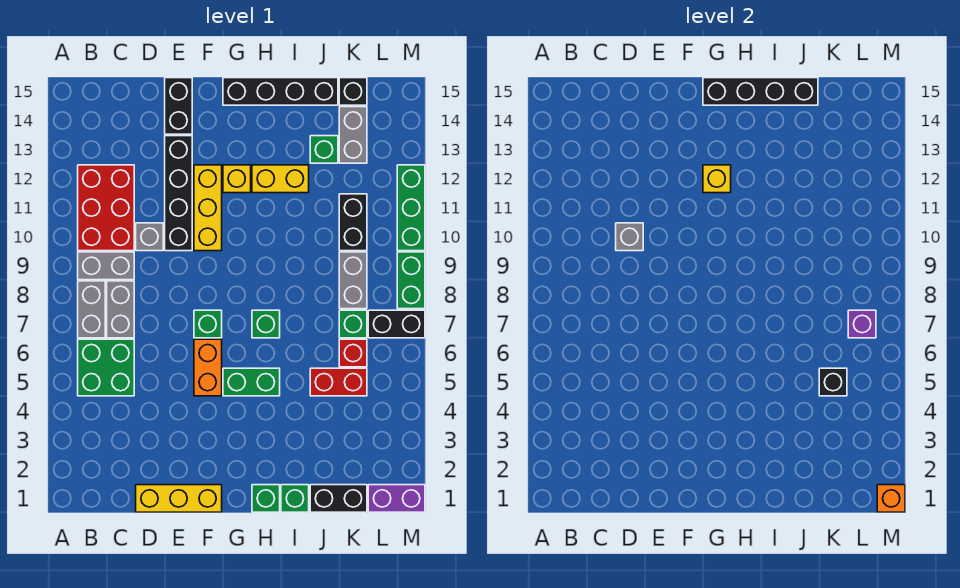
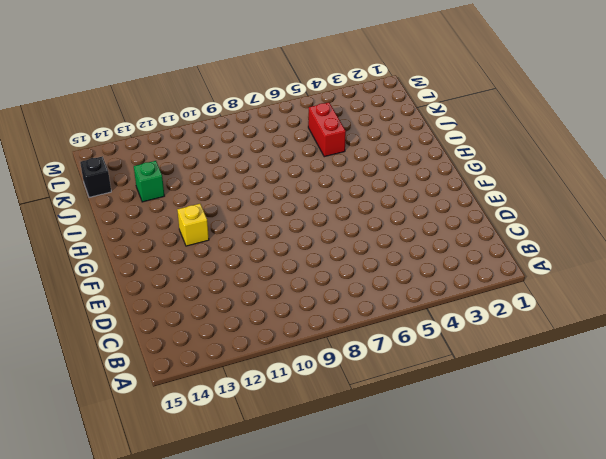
none -> green 2x2 brick [78,339,134,396]
none -> grey 1x2 brick [78,281,105,338]
none -> grey 1x2 brick [78,252,134,280]
none -> red 2x3 brick [78,165,134,251]

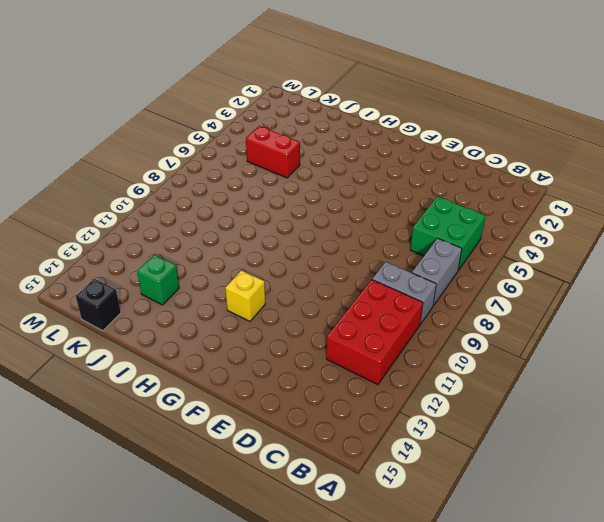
none -> grey 1x2 brick [107,281,134,338]
none -> yellow 1x3 brick [136,485,222,512]
none -> grey 1x1 brick [136,223,163,251]
none -> black 1x4 brick [165,136,192,251]

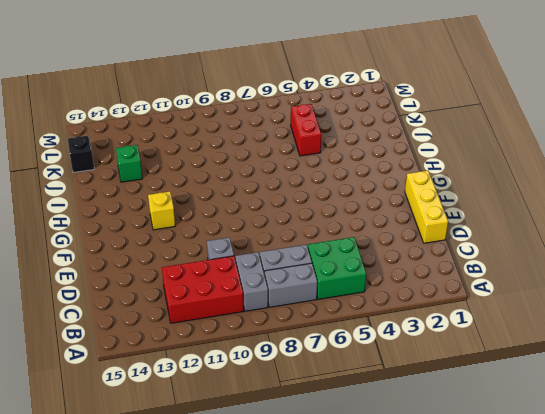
none -> black 1x4 brick [165,136,192,251]
none -> black 1x2 brick [165,78,192,134]
none -> orange 1x2 brick [194,339,222,396]
none -> green 1x1 brick [194,310,222,338]

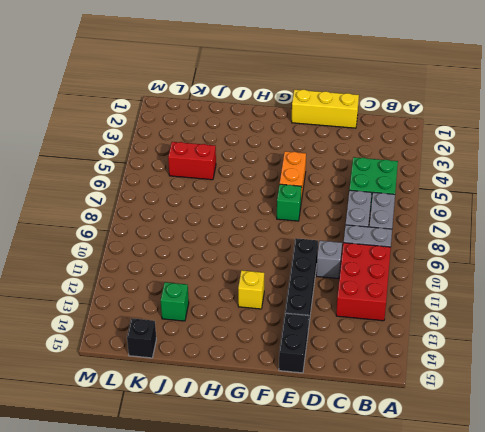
none -> yellow 1x3 brick [194,165,222,251]
none -> green 1x2 brick [223,368,280,396]
none -> black 1x4 brick [223,78,338,105]
none -> green 1x1 brick [252,485,280,512]

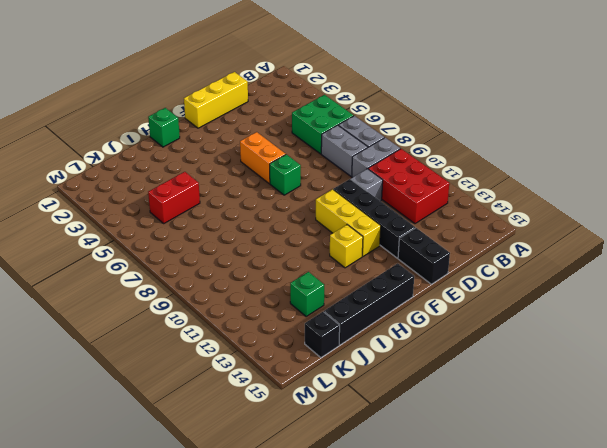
none -> green 1x2 brick [223,368,280,396]
none -> green 1x1 brick [252,310,280,338]
none -> yellow 1x2 brick [252,165,309,193]
none -> green 1x1 brick [281,485,309,512]

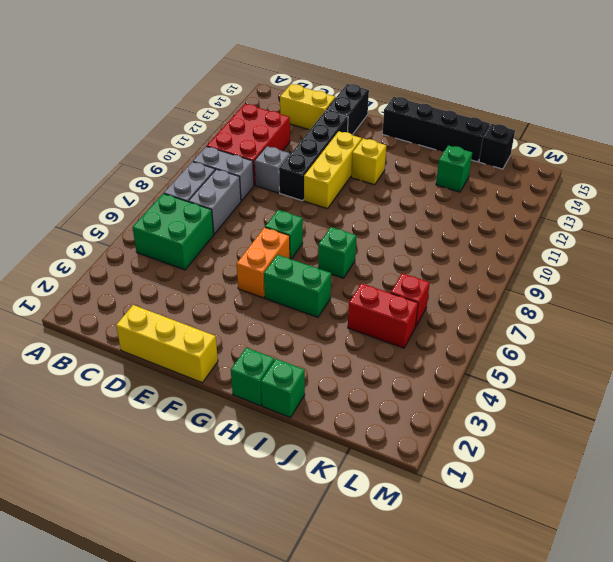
yellow 1x2 brick [280,84,335,130] -> yellow 1x2 brick moved to [252,165,309,193]
none -> black 1x2 brick [310,485,367,512]
none -> green 1x1 brick [339,310,367,338]
none -> grey 1x2 brick [339,252,367,309]
none -> black 1x2 brick [339,194,367,251]

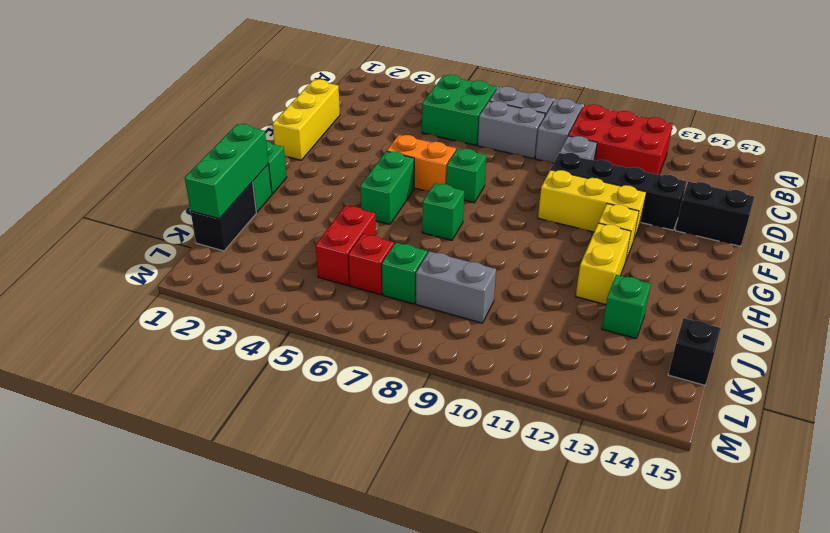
green 1x3 brick [185,124,268,219] -> green 1x3 brick turned to [397,165,425,251]
none -> black 1x4 brick [223,78,338,105]
none -> black 1x2 brick [339,194,367,251]
none -> grey 1x2 brick [339,107,367,163]
none -> purple 1x2 brick [368,485,425,512]

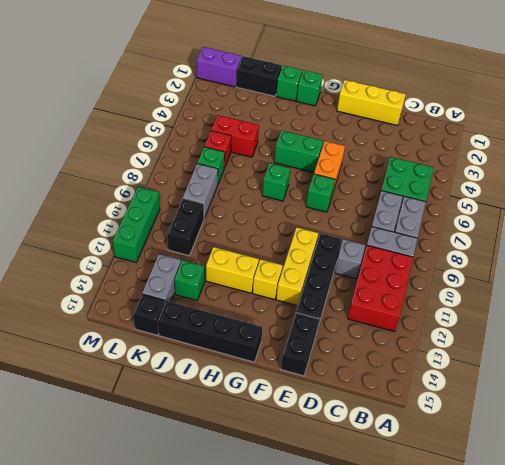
none -> black 1x2 brick [368,310,425,338]
none -> green 1x2 brick [397,252,425,309]
none -> grey 1x1 brick [616,223,643,251]
none -> yellow 1x1 brick [703,165,731,193]

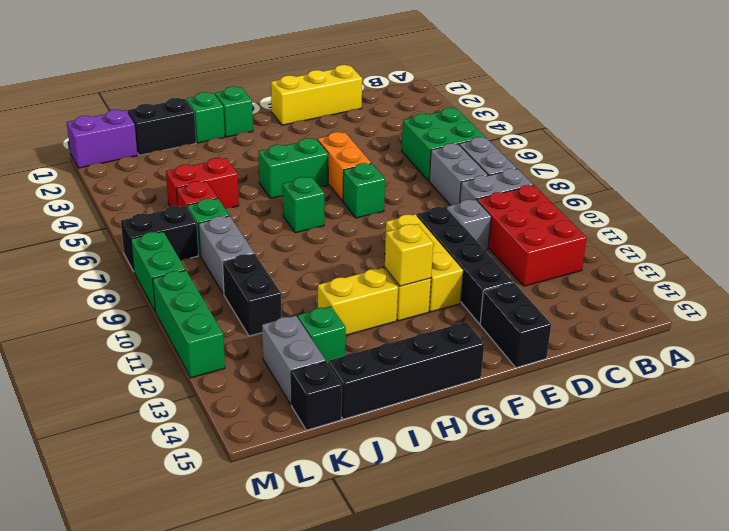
none -> grey 1x1 brick [616,223,643,251]
none -> black 1x4 brick [703,78,818,105]
none -> black 1x1 brick [819,368,847,396]
none -> purple 1x1 brick [848,310,876,338]

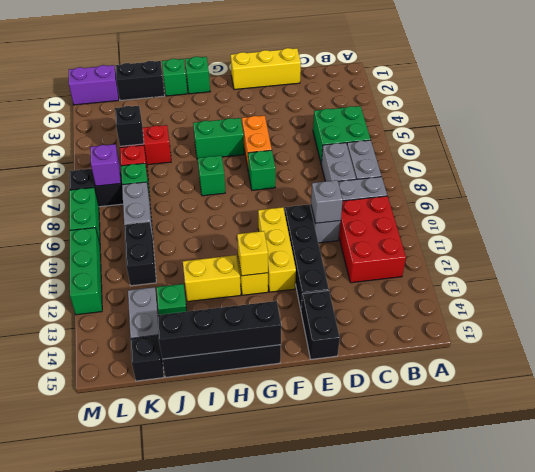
none -> orange 1x1 brick [877,485,905,512]

